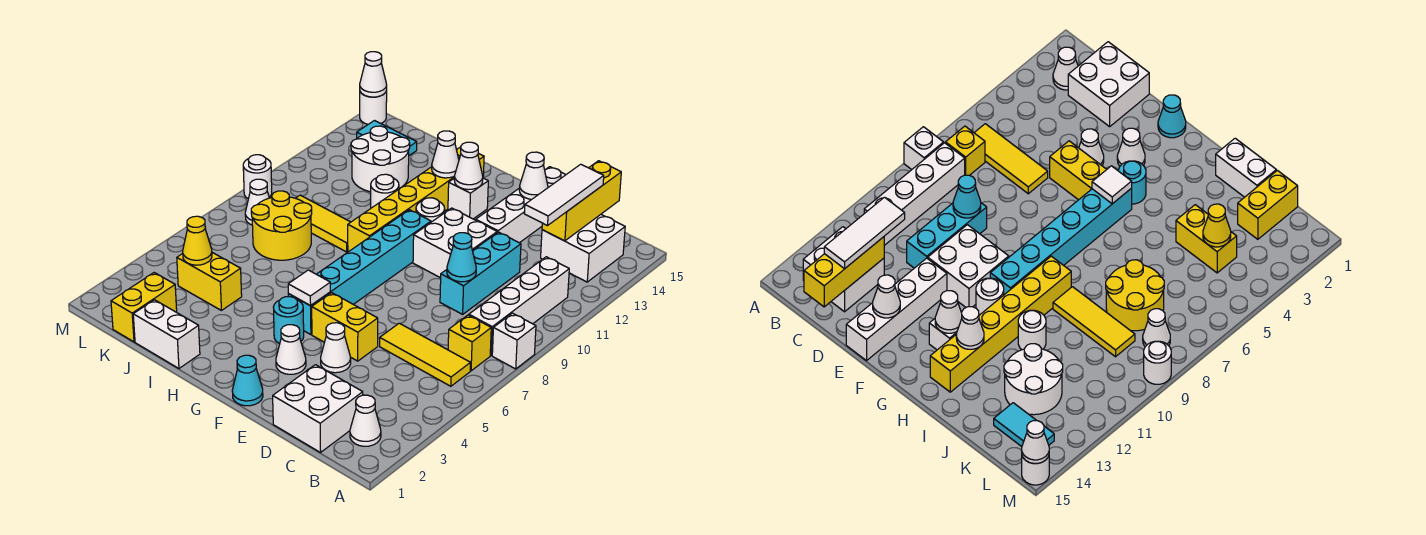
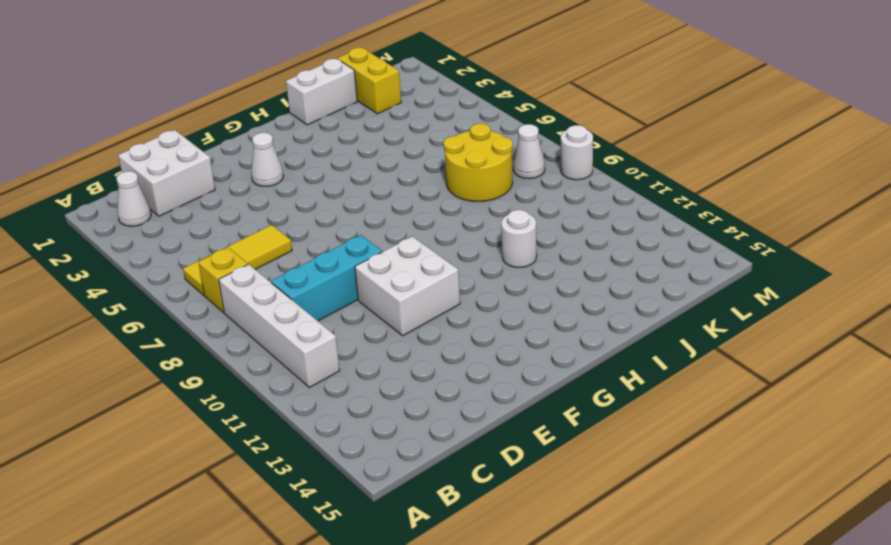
cyan 1x3 brick [271,235,382,321] -> cyan 1x3 brick turned to [440,232,521,314]
none -> white 1x1 brick [492,313,536,369]
none -> white 2x2 brick [541,215,625,282]
none -> white 1x1 cone [321,323,351,373]
none -> yellow 1x2 brick [312,293,378,361]

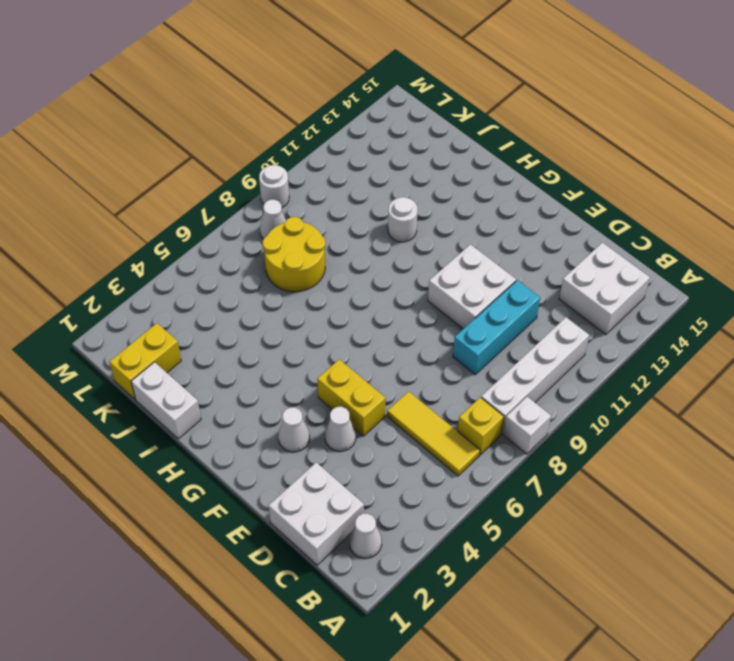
none -> white 1x4 brick [476,167,566,243]
none -> cyan 1x1 cone [232,355,263,406]
none -> cyan 1x1 round brick [273,297,304,344]
none -> cyan 1x6 brick [288,210,431,335]

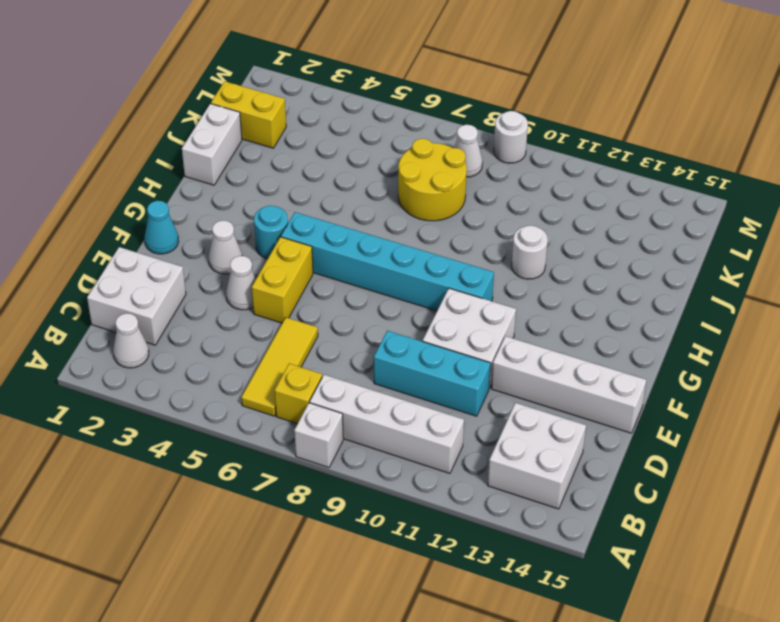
none -> white 1x1 round brick [416,198,445,222]
none -> white 1x1 brick [448,178,488,219]
none -> yellow 1x6 brick [348,147,484,252]
none -> yellow 1x3 tile [296,195,350,252]

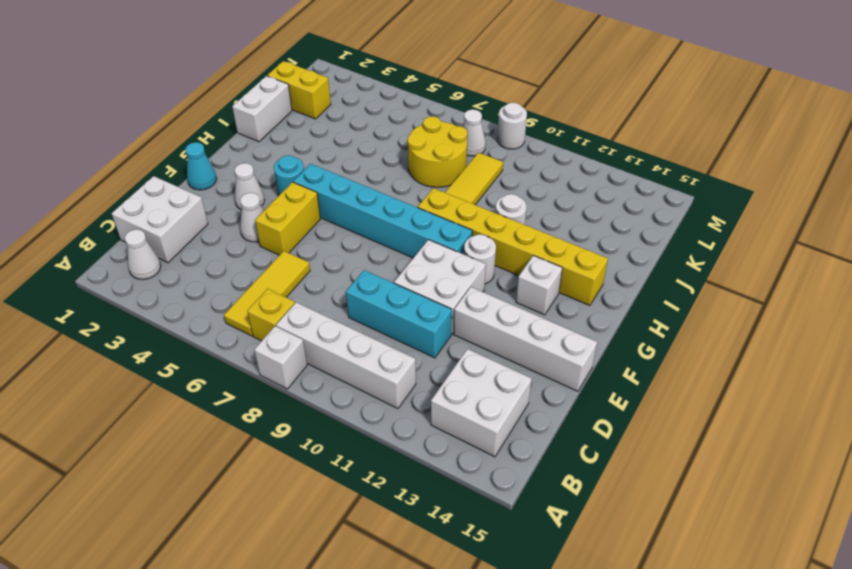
none -> yellow 1x2 brick [177,253,242,310]
none -> white 2x2 round brick [351,126,410,192]
none -> cyan 1x2 tile [357,121,417,156]
none -> white 1x1 round brick [360,91,387,124]

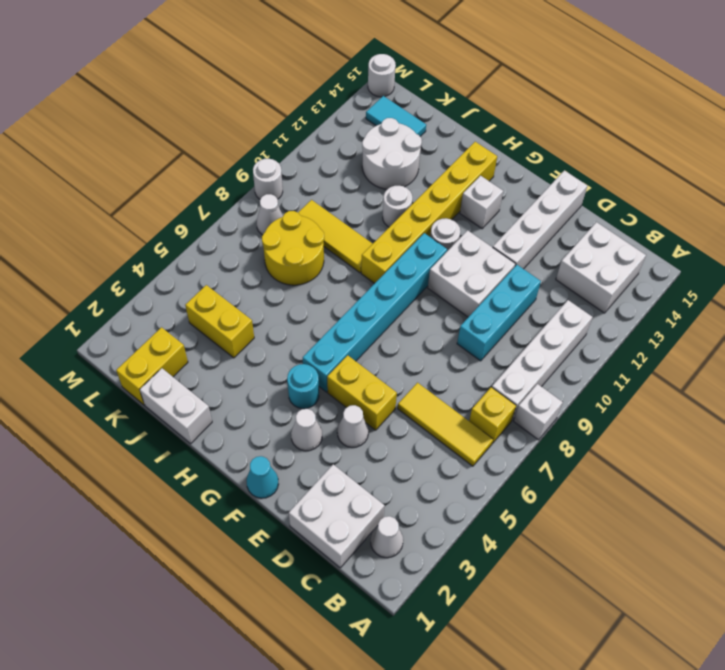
none -> yellow 1x3 brick [542,161,621,241]
none -> cyan 1x1 cone [447,233,476,282]
none -> white 1x1 cone [519,152,548,199]
none -> white 1x1 tile [288,270,330,306]

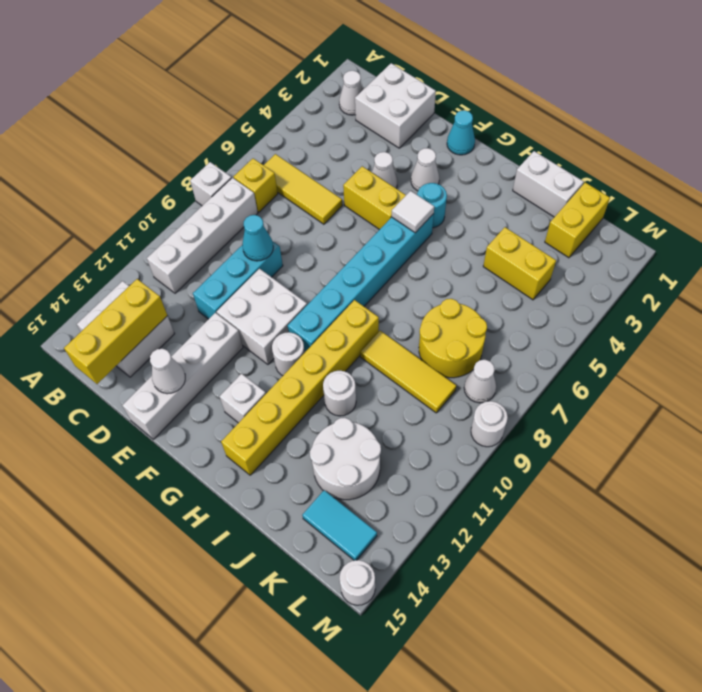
none -> white 1x1 cone [454,142,483,190]
none -> white 1x1 cone [432,131,459,178]
none -> yellow 1x1 cone [183,216,212,265]
none -> white 1x1 cone [360,52,387,97]

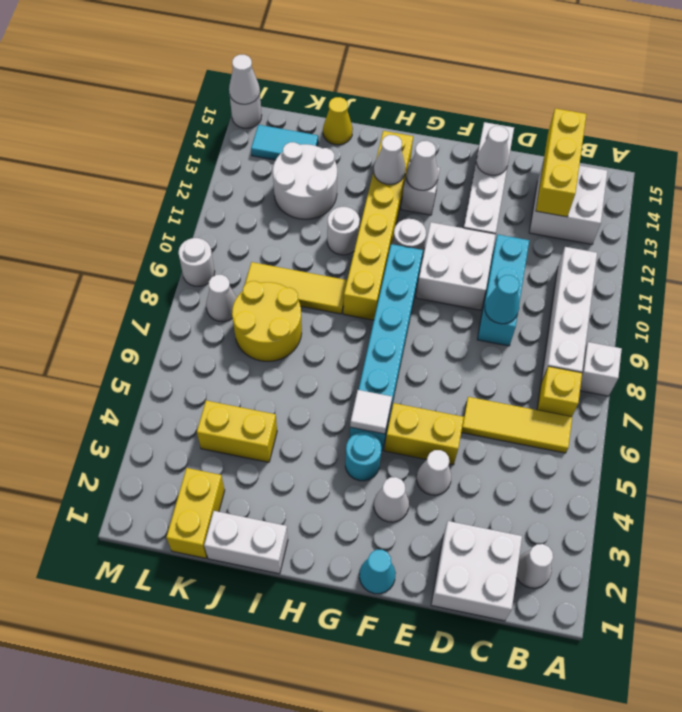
yellow 1x1 cone [323,97,353,145] -> yellow 1x1 cone moved to [183,216,212,265]
none -> white 1x3 tile [524,164,604,226]

